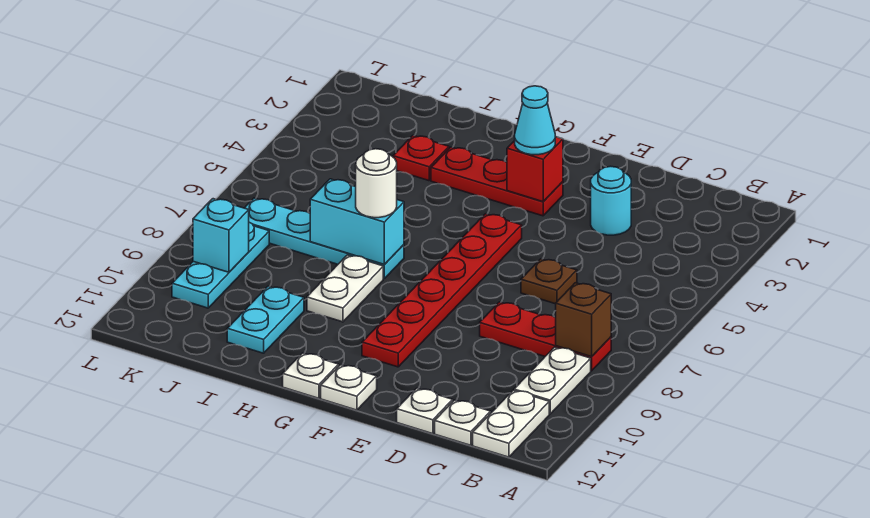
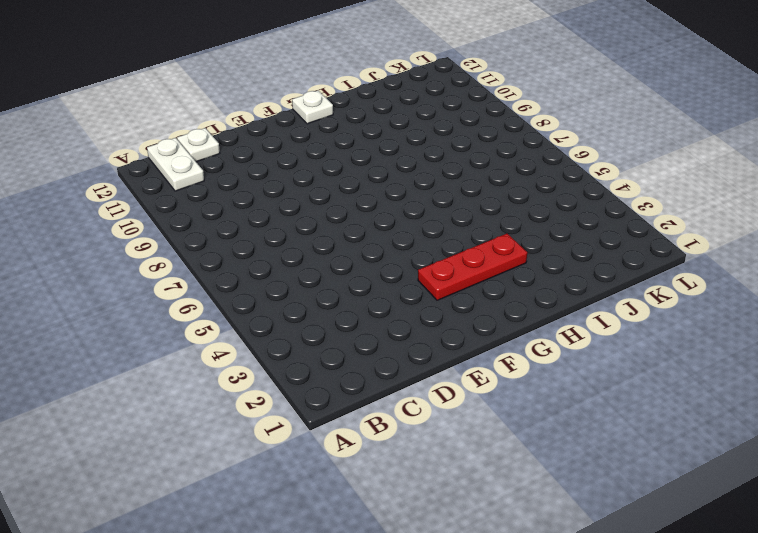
none -> red 1x3 plate [480,302,611,371]
none -> white 1x2 plate [514,347,591,414]
none -> cyan 1x1 round brick [591,166,631,235]

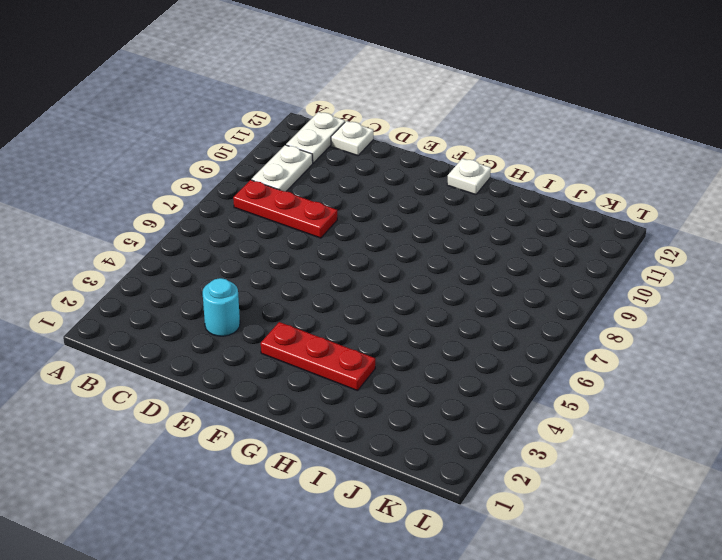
none -> brown 1x1 plate [521,259,577,304]
none -> white 1x1 plate [397,388,453,434]
none -> red 1x6 plate [362,214,522,367]

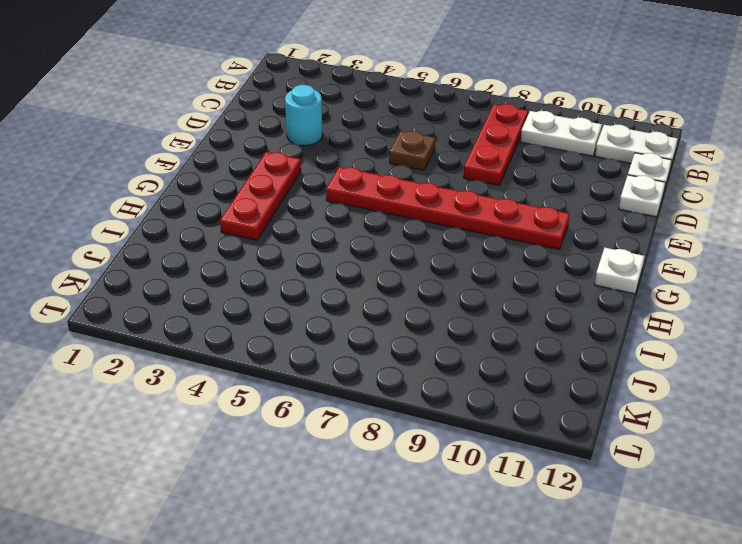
none -> white 1x1 plate [321,365,377,410]
none -> cyan 1x4 plate [245,198,404,279]
none -> white 1x2 plate [307,255,383,322]

